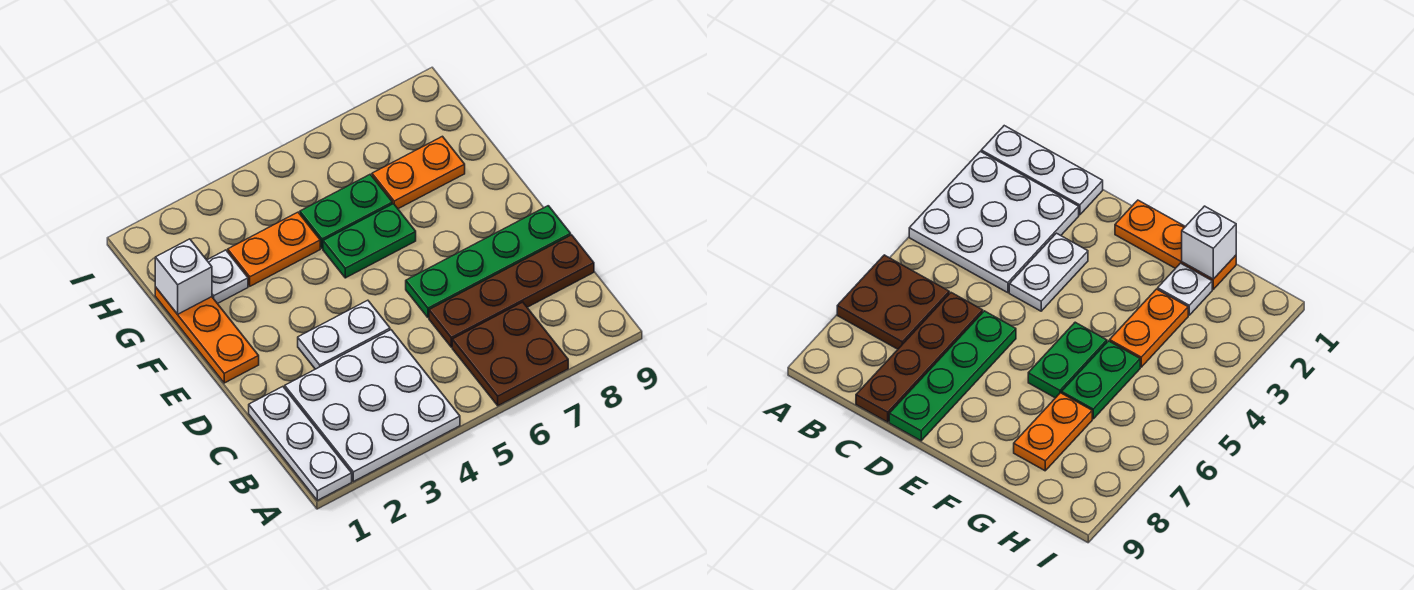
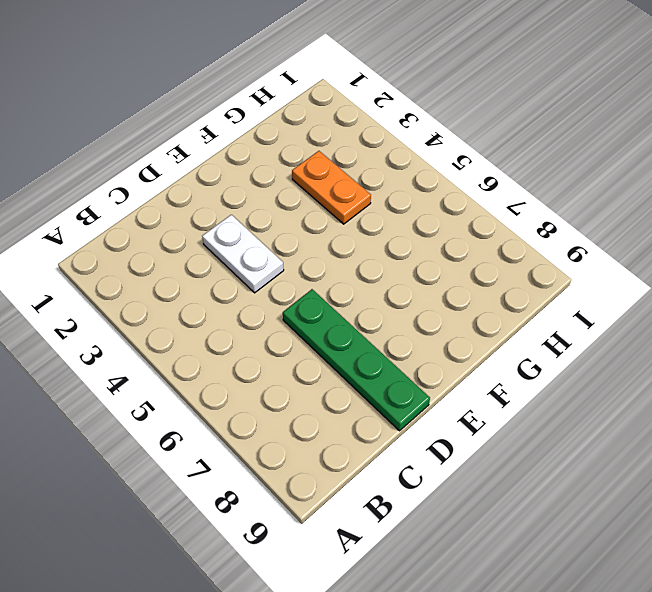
none -> white 1x3 plate [249,387,352,500]
none -> white 3x3 plate [285,330,460,482]
none -> brown 2x2 plate [452,302,568,406]

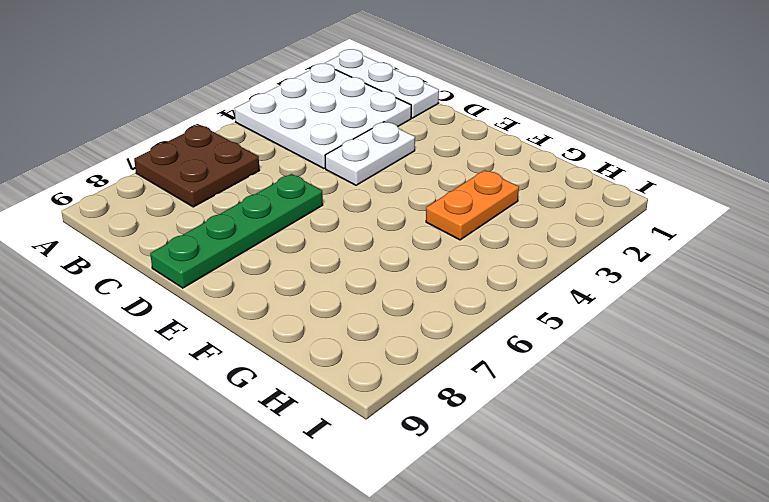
none -> brown 1x4 plate [429,235,594,347]
none -> orange 1x3 plate [155,287,259,383]
none -> green 1x2 plate [323,204,416,278]

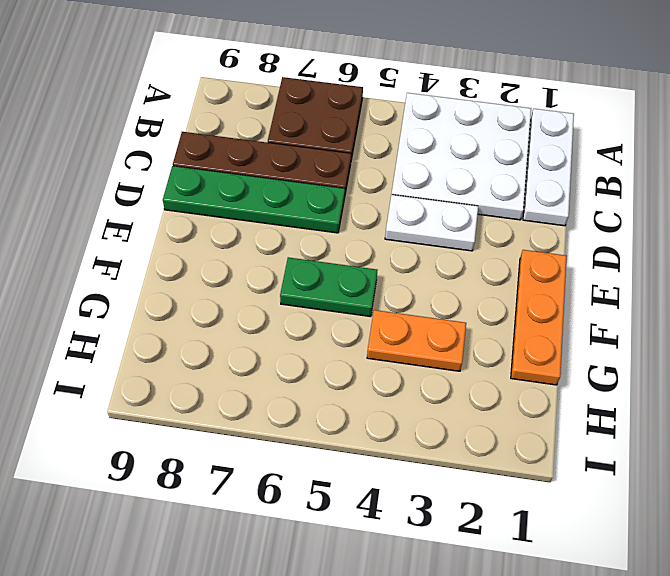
none -> white 1x1 plate [207,250,248,304]
none -> green 1x2 plate [300,174,392,249]
none -> orange 1x2 plate [372,136,465,209]

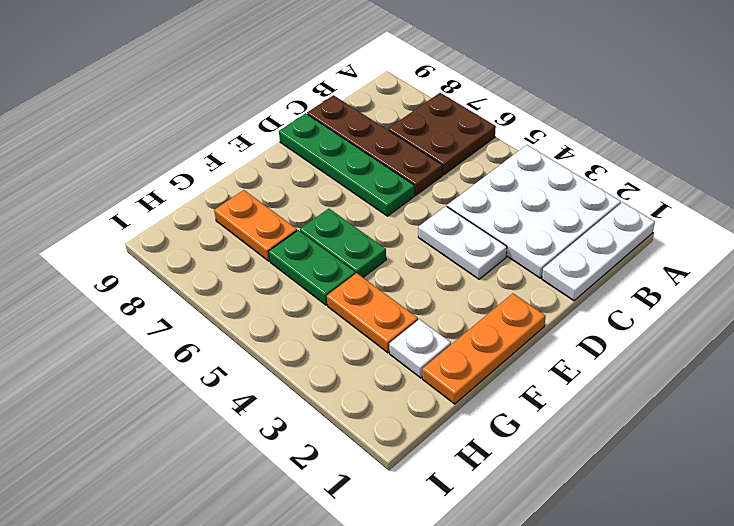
none -> white 1x1 brick [155,239,212,314]

